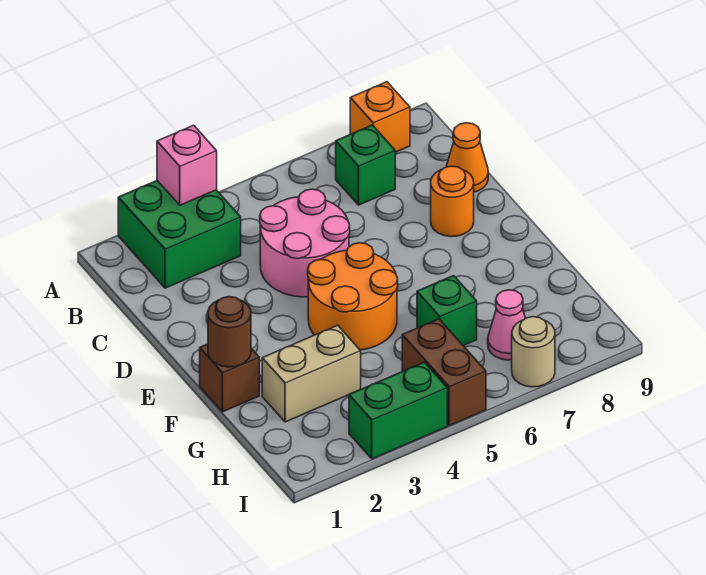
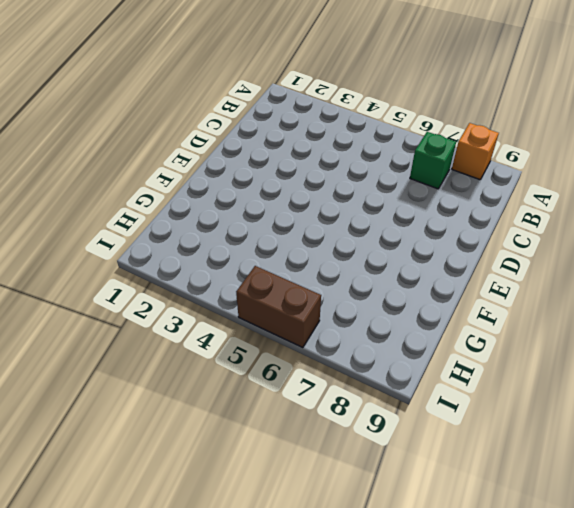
brown 1x2 brick [236,266,321,348] -> brown 1x2 brick turned to [402,319,486,426]
none -> green 2x2 brick [118,181,241,288]
none -> pink 2x2 round brick [260,189,350,297]
none -> orange 1x1 cone [446,123,488,192]

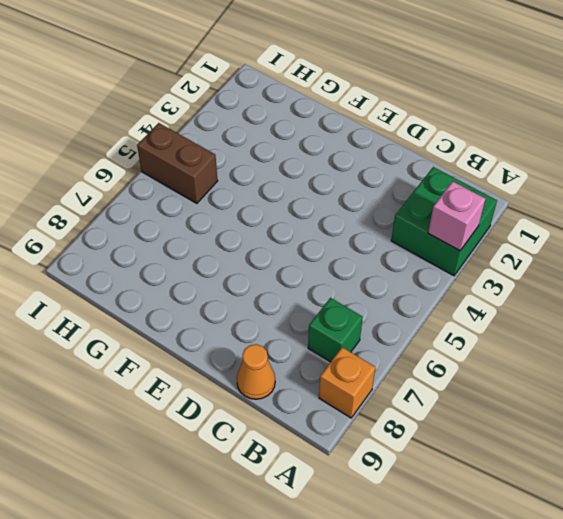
none -> pink 2x2 round brick [260,189,350,297]
none -> orange 1x1 round brick [431,166,474,237]
none -> orange 2x2 round brick [308,243,398,350]

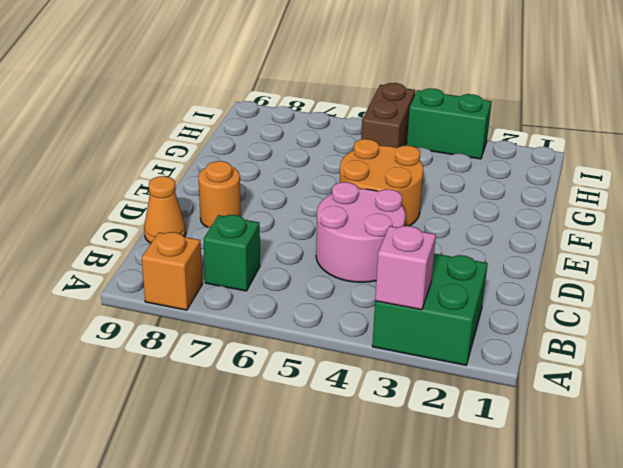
none -> brown 1x1 brick [200,344,259,412]
none -> tan 1x2 brick [262,325,361,422]
none -> green 1x1 brick [417,276,477,346]

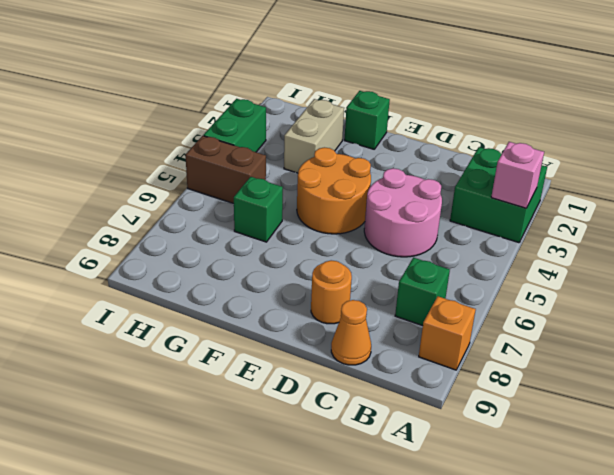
green 1x1 brick [345,91,390,149] -> brown 1x1 brick [200,344,259,412]
none -> pink 1x1 cone [488,290,525,360]
none -> tan 1x1 round brick [512,317,555,387]
none -> brown 1x1 round brick [208,297,251,367]

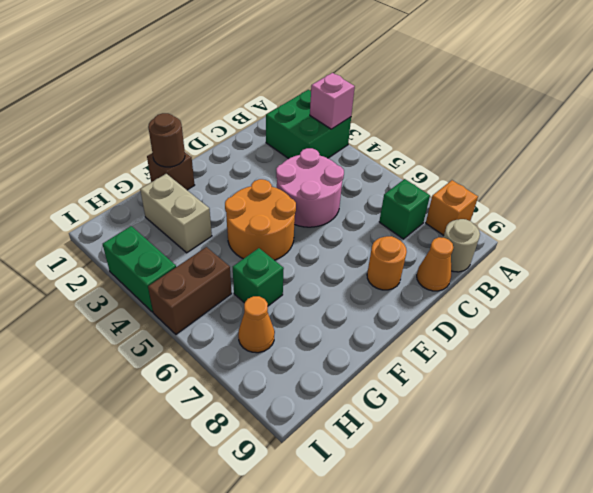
tan 1x1 round brick [443,219,480,272] -> tan 1x1 round brick moved to [512,317,555,387]
orange 1x1 cone [238,296,275,353] -> pink 1x1 cone [488,290,525,360]

